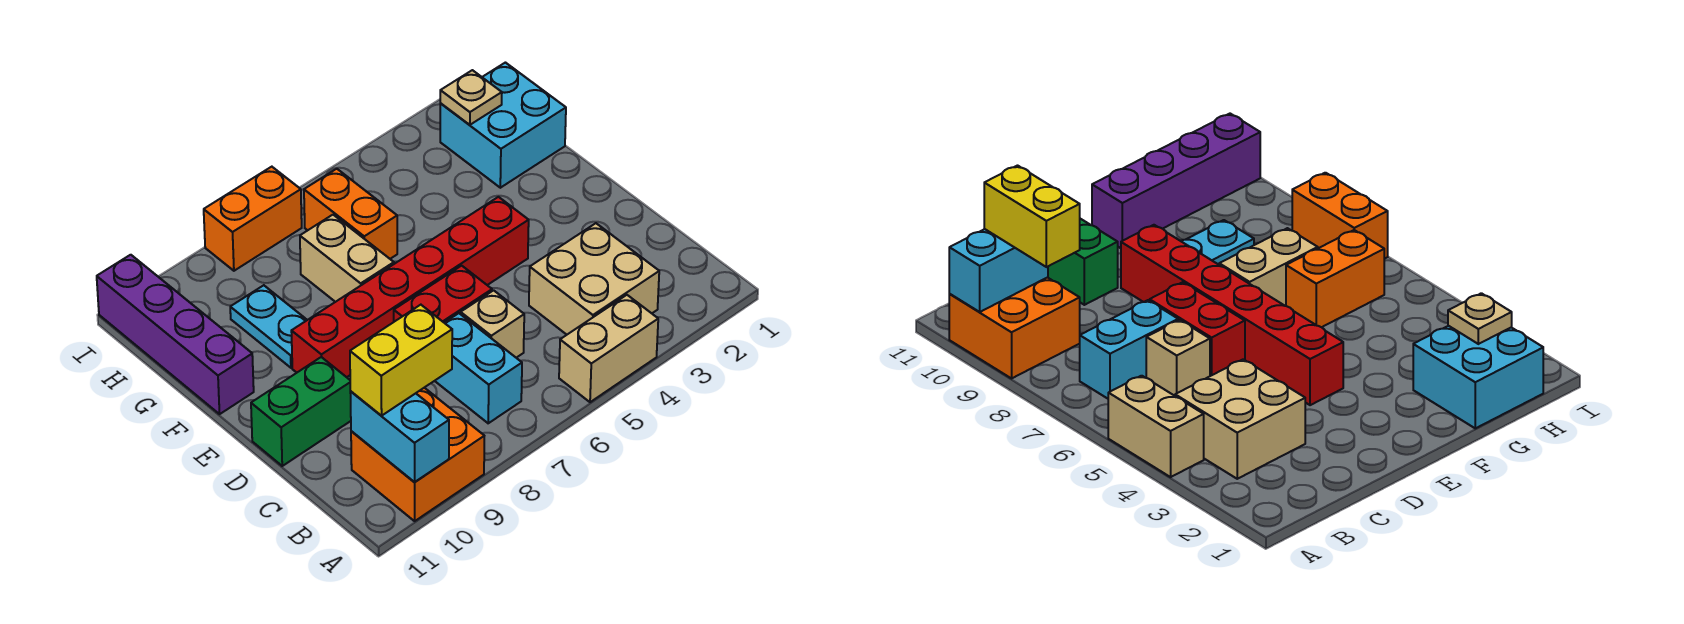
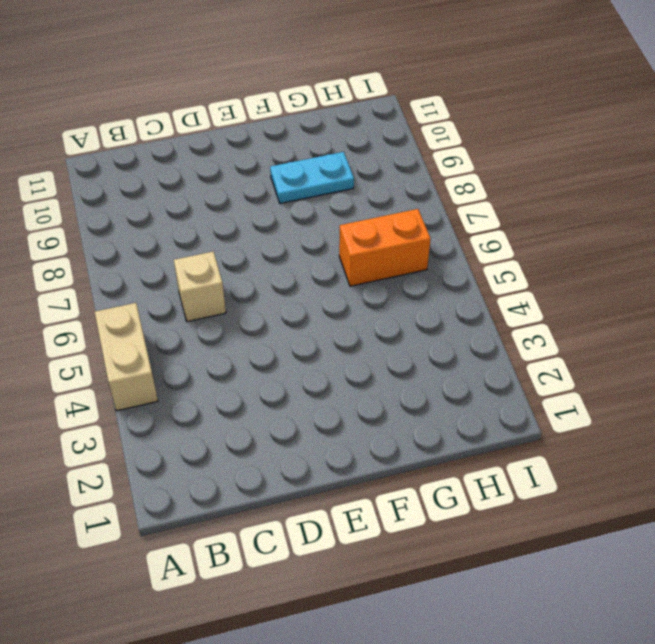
none -> orange 2x2 brick [351,388,484,521]
none -> tan 2x2 brick [529,223,659,335]
none -> cyan 1x2 brick [435,313,522,423]

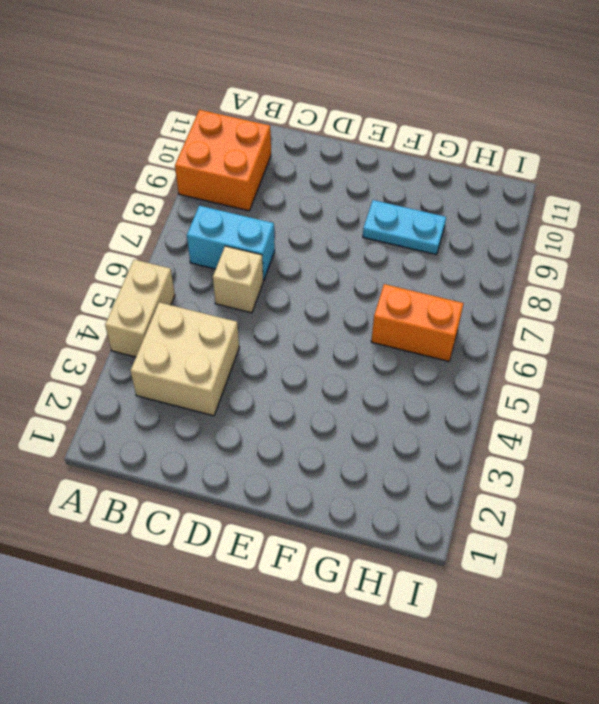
none -> red 1x2 brick [394,266,492,323]
none -> green 1x2 brick [251,357,351,466]
none -> red 1x6 brick [291,197,529,377]

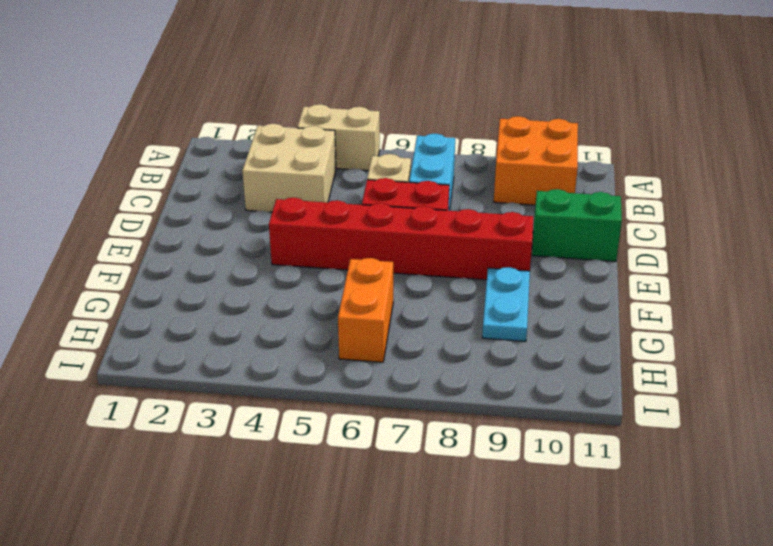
none -> tan 1x2 brick [300,215,394,302]
none -> purple 1x4 brick [97,255,254,414]
none -> cyan 2x2 brick [440,63,566,188]

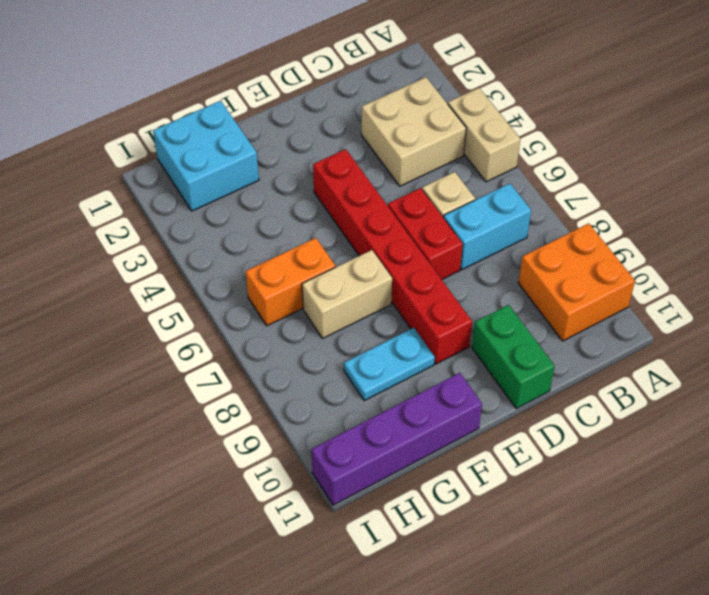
none -> orange 1x2 brick [204,167,302,271]
none -> cyan 1x2 brick [350,392,449,482]
none -> tan 1x1 plate [440,70,502,125]

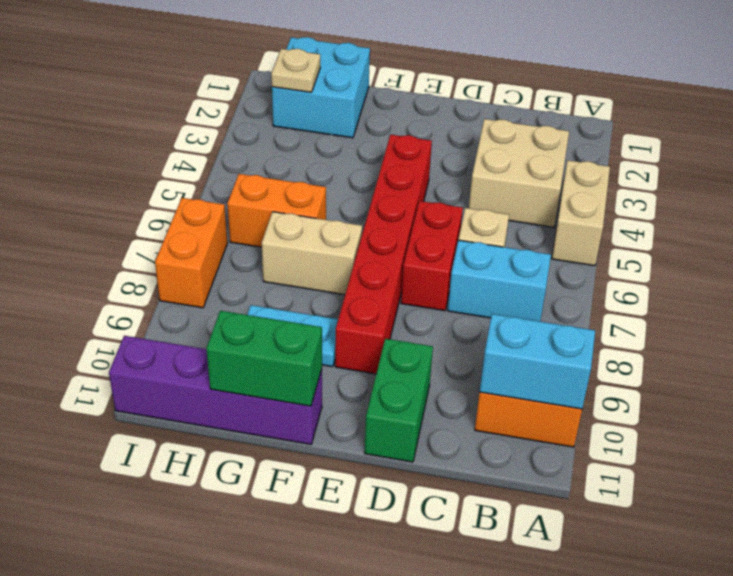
green 1x2 brick [206,311,322,406] -> none
none -> yellow 1x2 brick [350,305,452,416]

